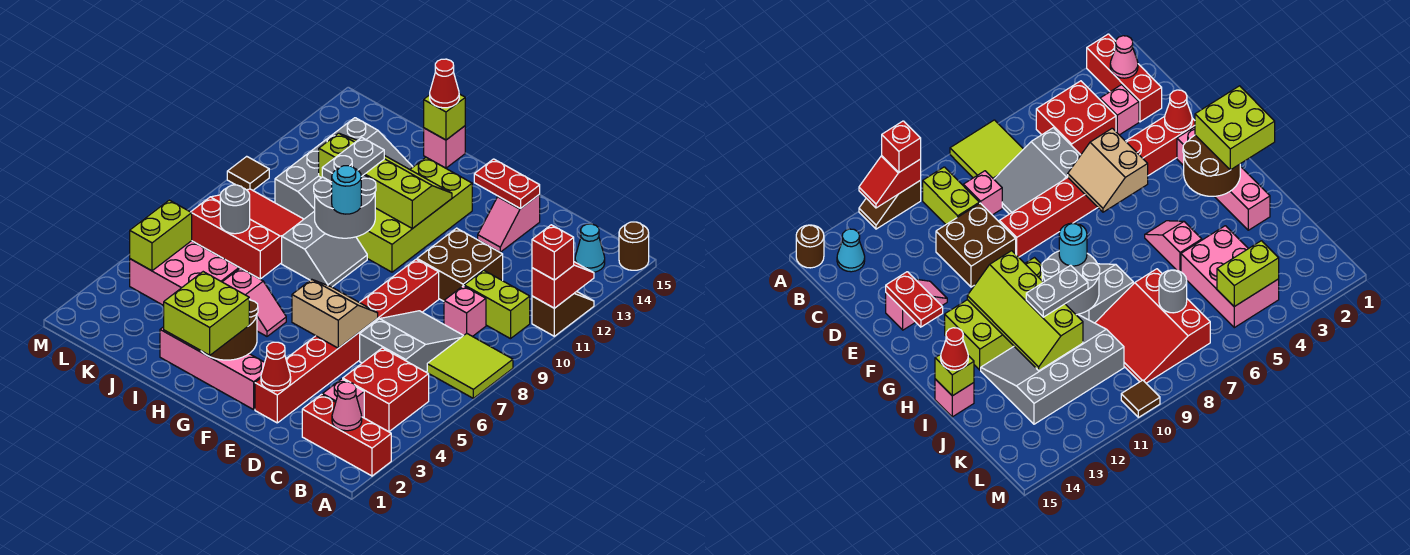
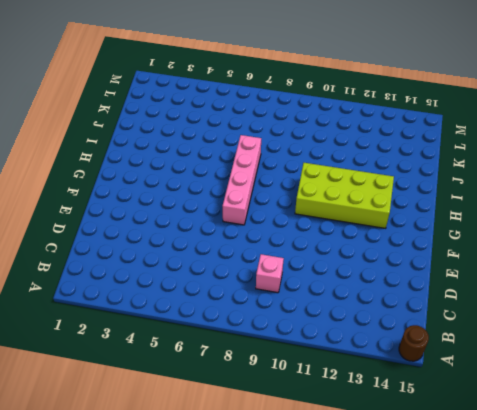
pink 1x4 brick [223,135,261,225] -> pink 1x4 brick moved to [160,327,265,410]
none -> red 1x3 brick [302,394,391,476]
none -> lime 2x2 tile [427,334,513,398]
none -> brown 1x2 slope [532,291,594,336]
none -> red 2x2 brick [343,348,429,432]

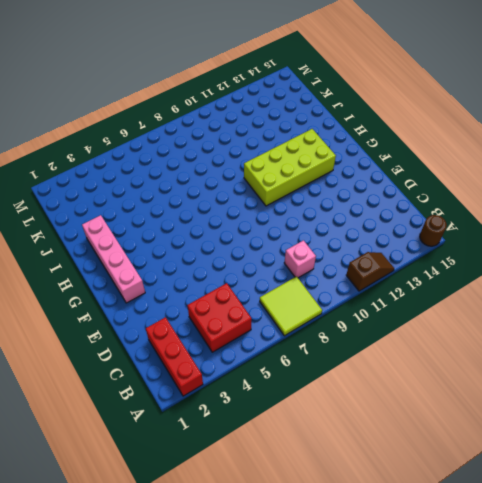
none -> lime 1x2 brick [464,270,530,339]
none -> cyan 1x1 cone [575,224,605,272]
none -> pink 1x1 brick [322,379,364,418]
none -> grey 2x3 slope [360,311,463,372]

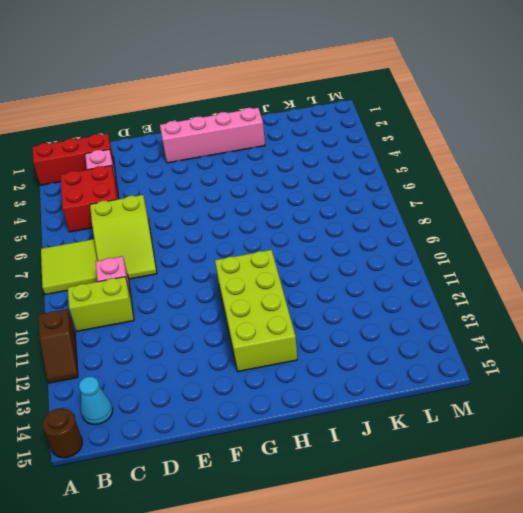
lime 2x3 slope [90,195,157,279] -> grey 2x3 slope [360,311,463,372]
none -> brown 2x2 brick [417,228,503,301]
none -> red 1x8 brick [255,259,439,423]
none -> pink 1x2 slope [478,194,540,252]
none -> pink 1x2 slope [223,268,286,336]

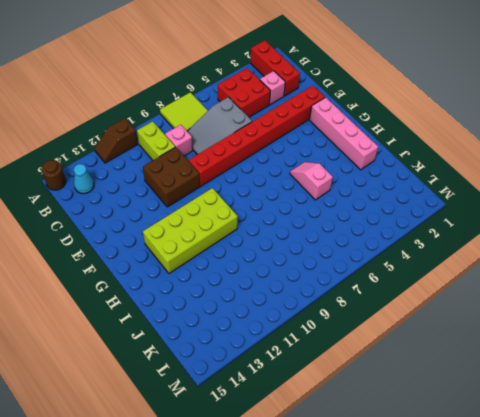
none -> pink 1x2 slope [478,194,540,252]
none -> grey 2x2 slope [282,211,367,287]
none -> grey 3x4 slope [275,118,413,219]
none -> pink 1x1 brick [424,126,465,168]

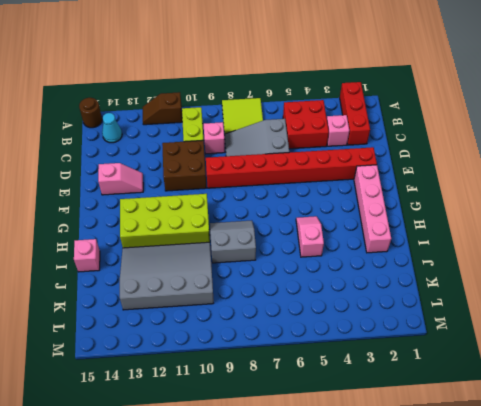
none -> pink 2x3 brick [130,241,239,306]
none -> red 3x3 slope [191,189,304,279]
none -> brown 1x1 tile [227,156,269,190]
none -> red 1x2 slope [532,262,594,308]

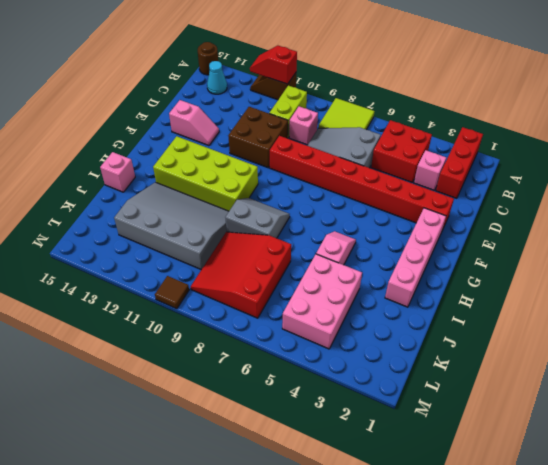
none -> pink 1x1 cone [332,382,362,431]
none -> red 1x1 cone [261,342,291,391]
none -> tan 2x2 slope [292,279,378,348]
none -> red 1x2 plate [474,159,540,208]

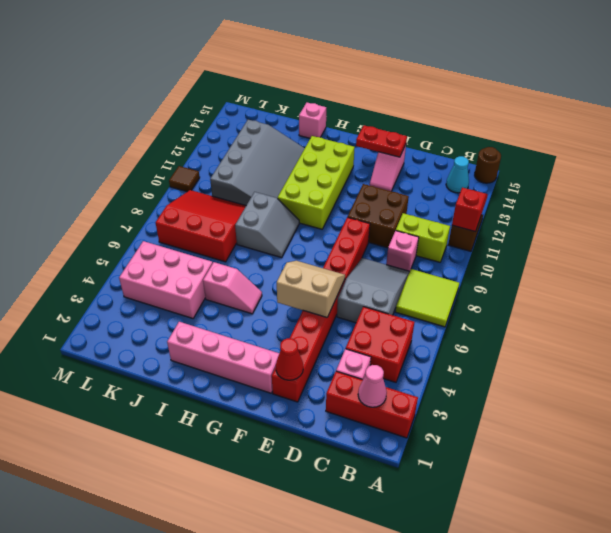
none -> brown 2x2 round brick [202,299,258,360]
none -> lime 2x4 slope [319,133,452,229]
none -> grey 2x2 round brick [314,175,376,238]
none -> lime 1x1 brick [424,94,465,140]

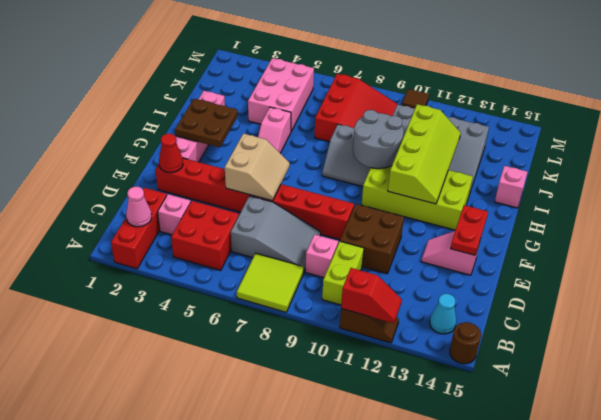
brown 2x2 plate [175,99,238,147] -> brown 2x2 round brick [202,299,258,360]
none -> lime 1x1 brick [424,94,465,140]
none -> grey 1x1 round brick [220,185,250,234]
none -> lime 1x2 brick [130,200,192,271]
none -> red 1x1 brick [532,225,574,280]

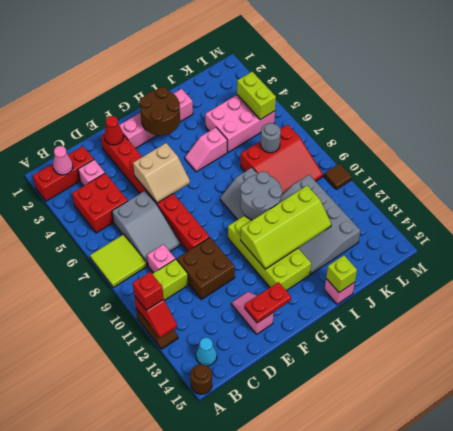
none -> lime 2x2 brick [164,272,249,355]
none -> cyan 1x1 round brick [332,166,361,214]
none -> grey 1x2 plate [322,138,384,182]
none -> red 1x1 cone [430,59,459,108]

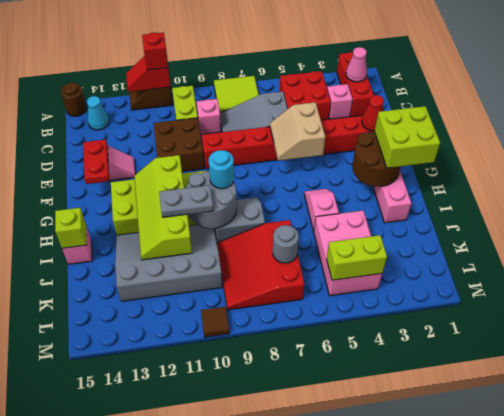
none -> red 1x1 cone [430,59,459,108]

